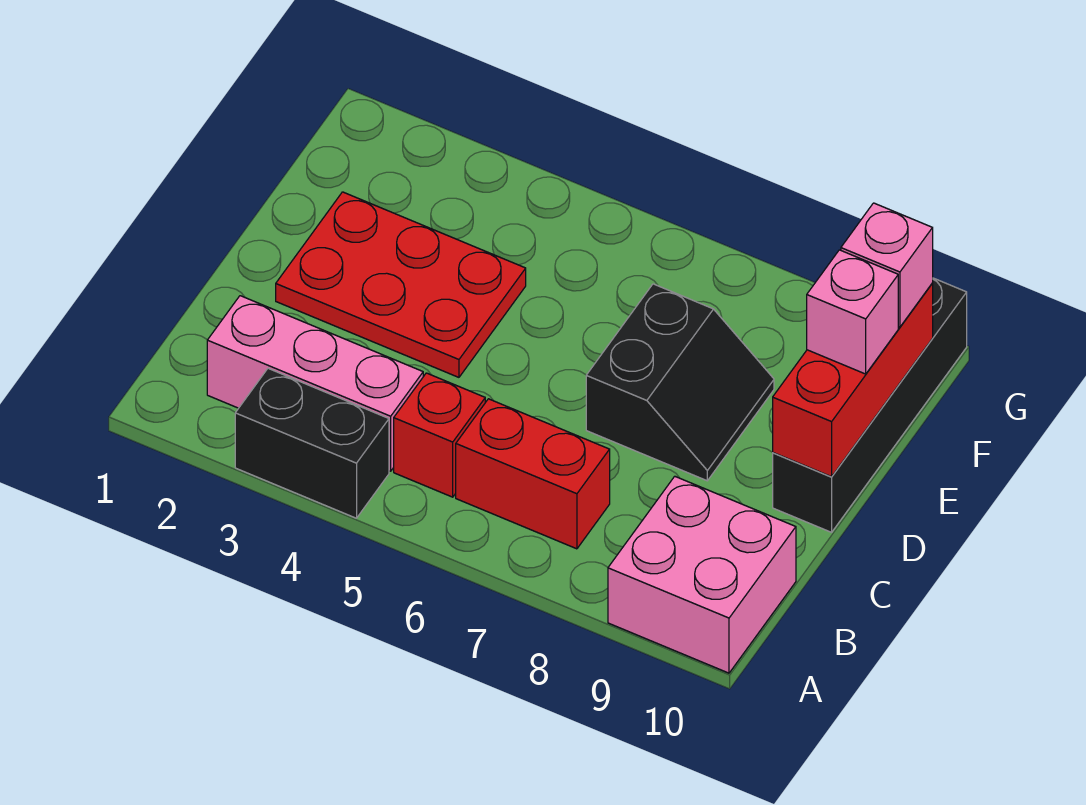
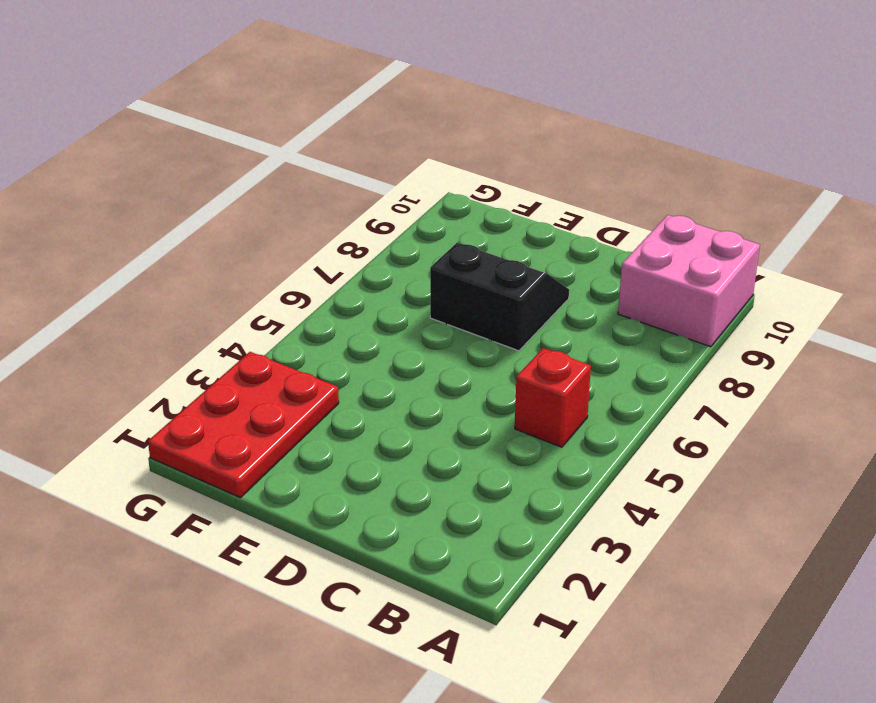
red 2x3 plate [148,352,339,498] -> red 2x3 plate moved to [276,192,526,377]
none -> black 1x2 brick [235,368,389,518]
none -> pink 1x3 brick [207,296,423,471]

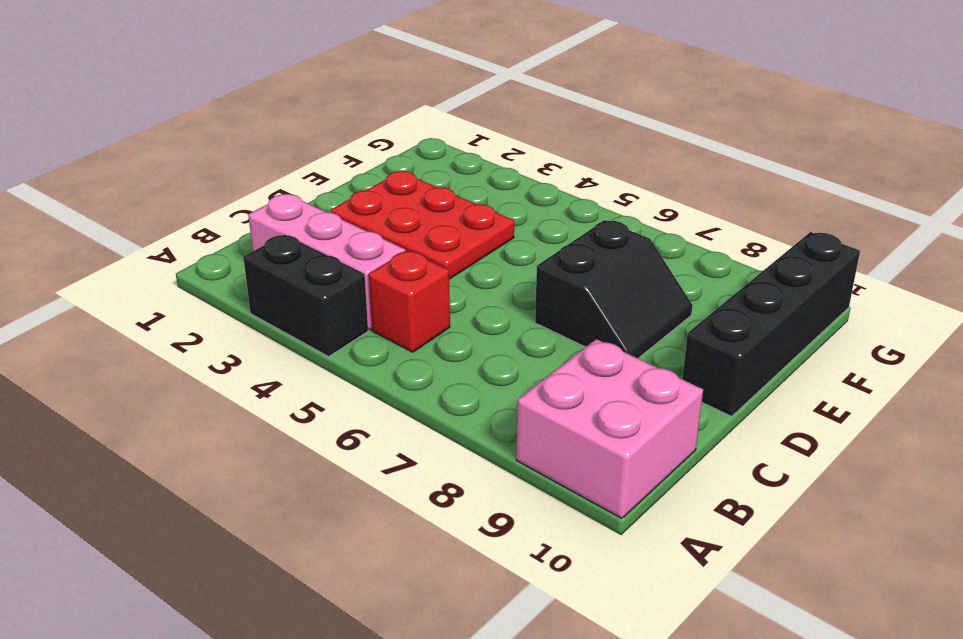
none -> red 1x2 brick [456,399,610,549]
none -> red 1x3 brick [773,283,933,477]

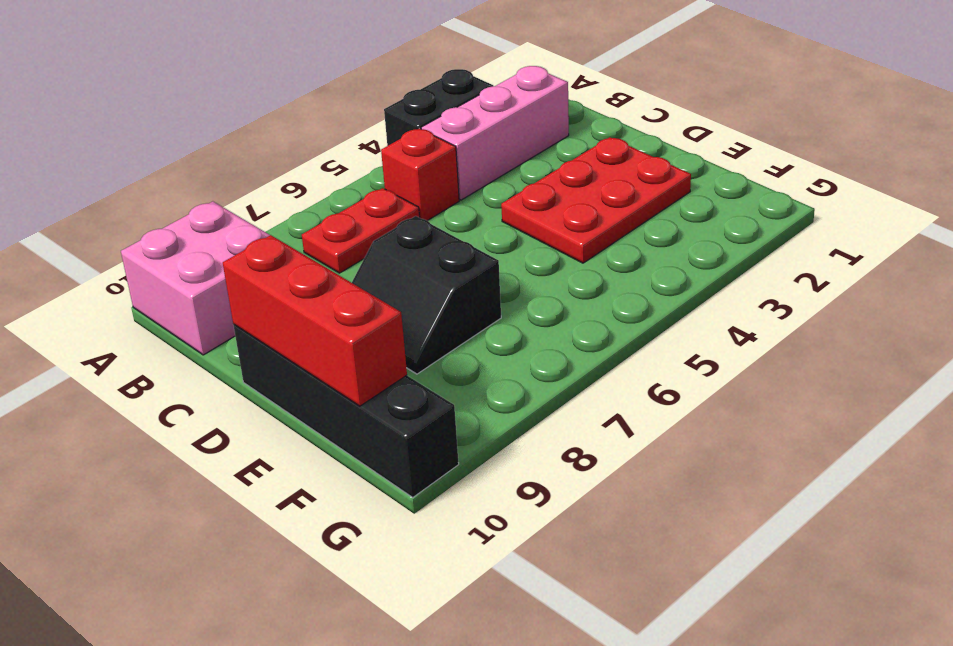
red 1x2 plate [302,188,420,273] -> red 1x2 brick [456,399,610,549]
none -> pink 1x1 brick [807,250,898,374]
none -> pink 1x1 brick [841,203,933,327]

